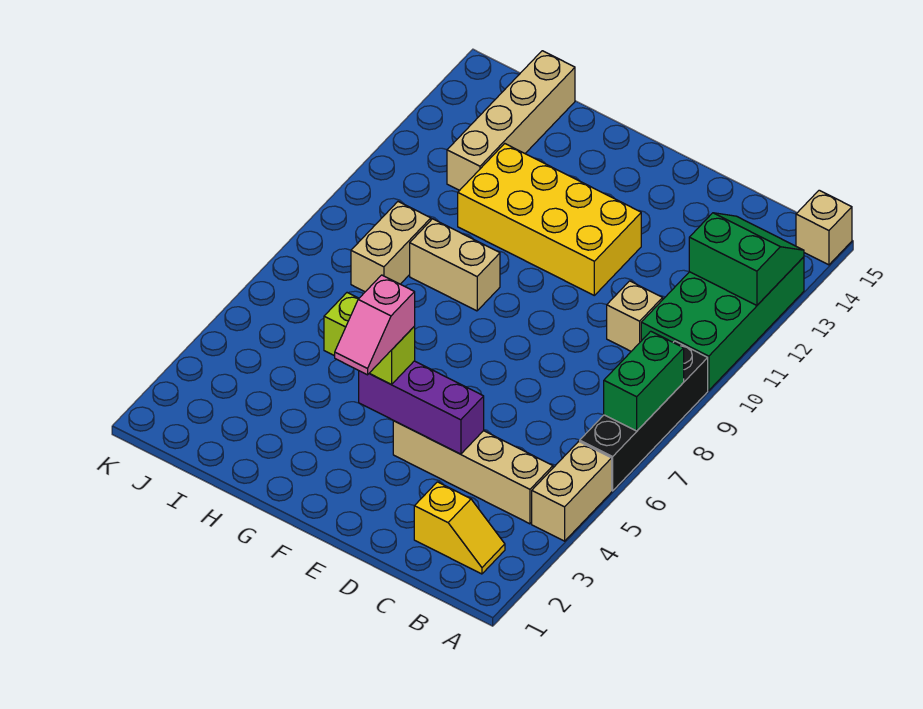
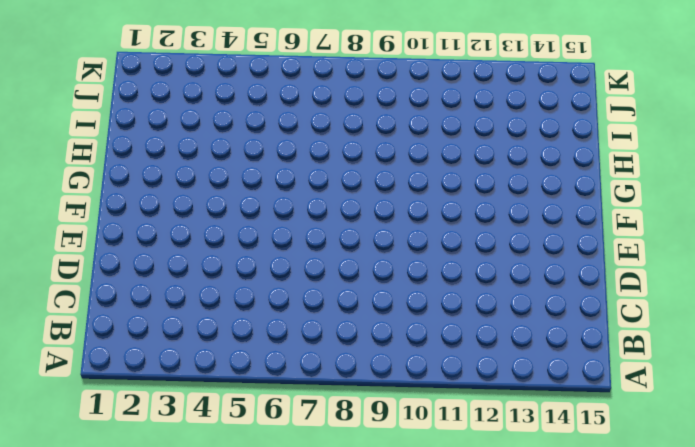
none -> tan 1x2 brick [532,441,612,541]
none -> black 1x4 brick [580,341,708,491]
none -> green 2x4 brick [641,257,804,391]

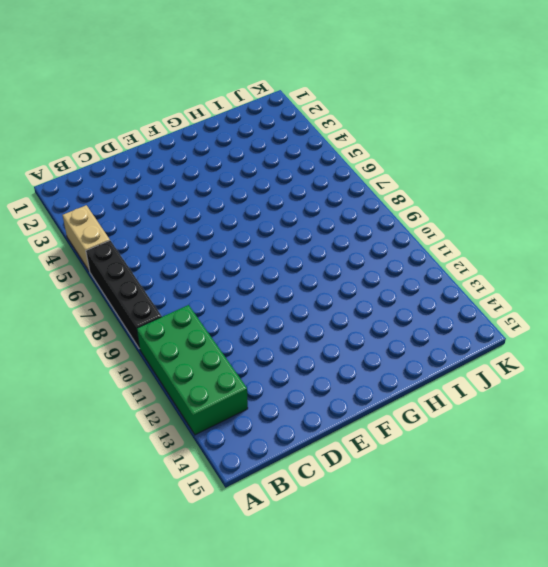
none -> tan 1x1 brick [796,190,852,265]
none -> yellow 1x2 slope [414,482,505,574]
none -> tan 1x4 brick [393,421,553,524]

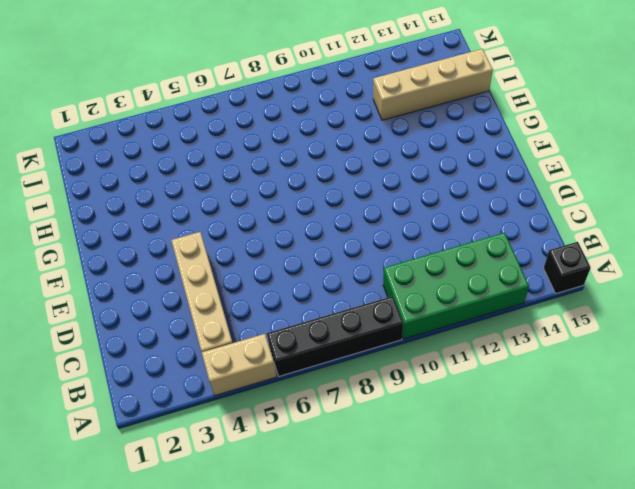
black 1x1 brick [544,242,591,293] -> tan 1x1 brick [796,190,852,265]
none -> yellow 1x2 slope [414,482,505,574]
none -> tan 1x1 brick [607,281,663,351]
none -> yellow 2x4 brick [458,144,641,295]

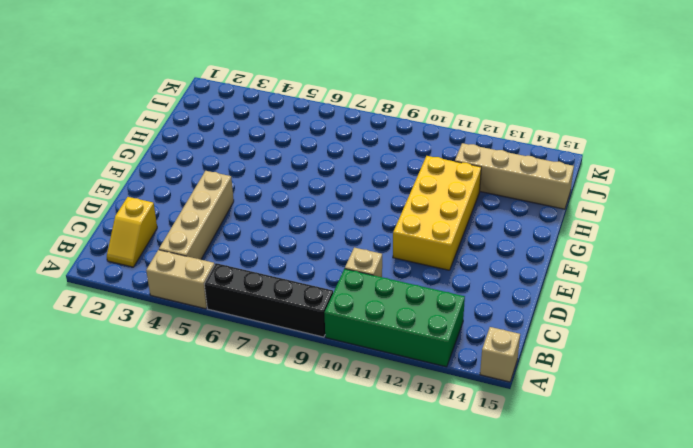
none -> tan 1x2 brick [410,219,500,311]
none -> tan 1x2 brick [351,202,431,292]
none -> green 1x2 brick [604,331,684,431]

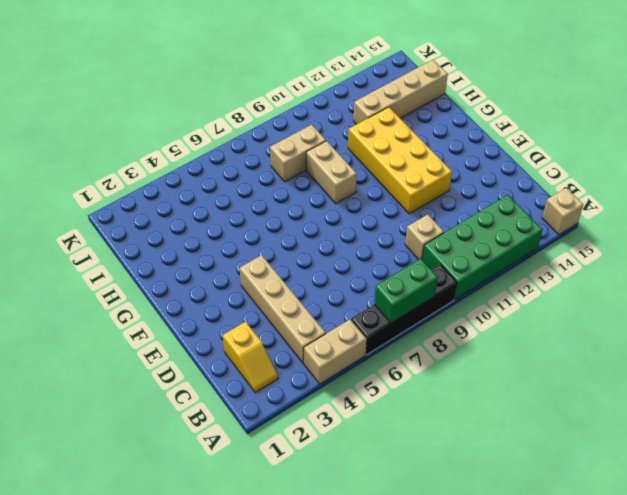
none -> green 2x2 slope [689,213,804,305]
none -> purple 1x3 brick [359,361,484,454]
none -> lime 1x2 brick [324,293,415,384]

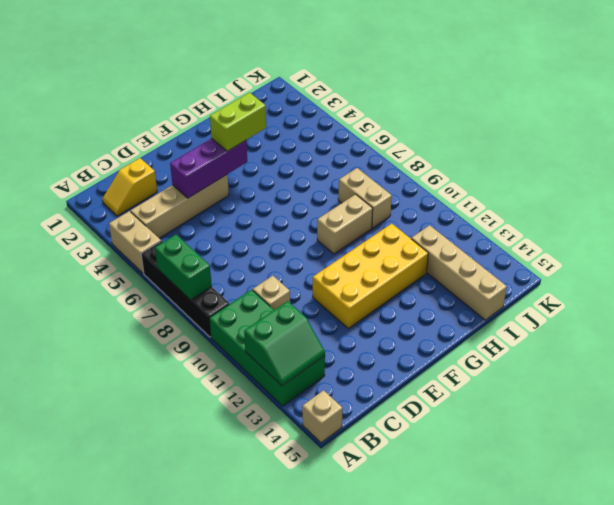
none -> pink 1x2 slope [335,275,415,375]

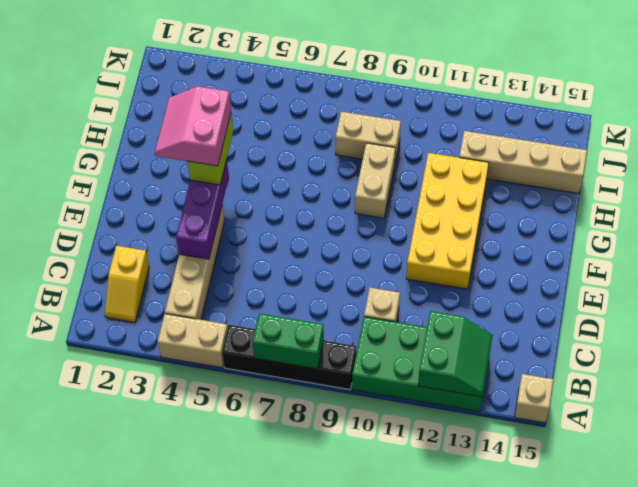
pink 2x2 slope [155,86,231,166] -> pink 1x2 slope [335,275,415,375]

